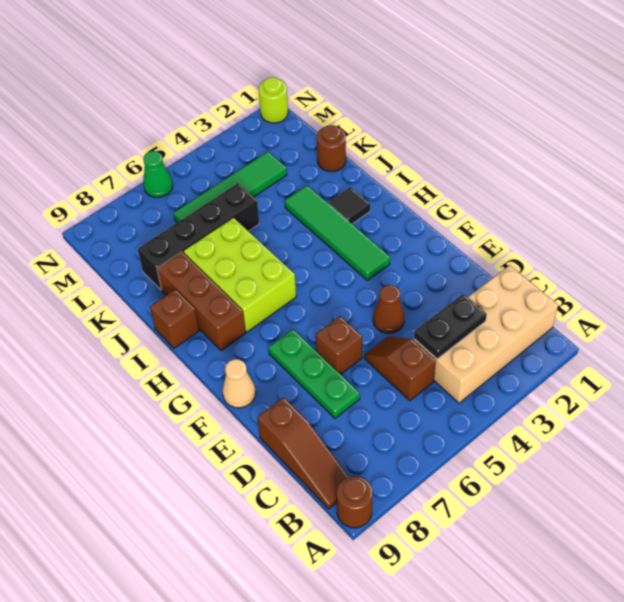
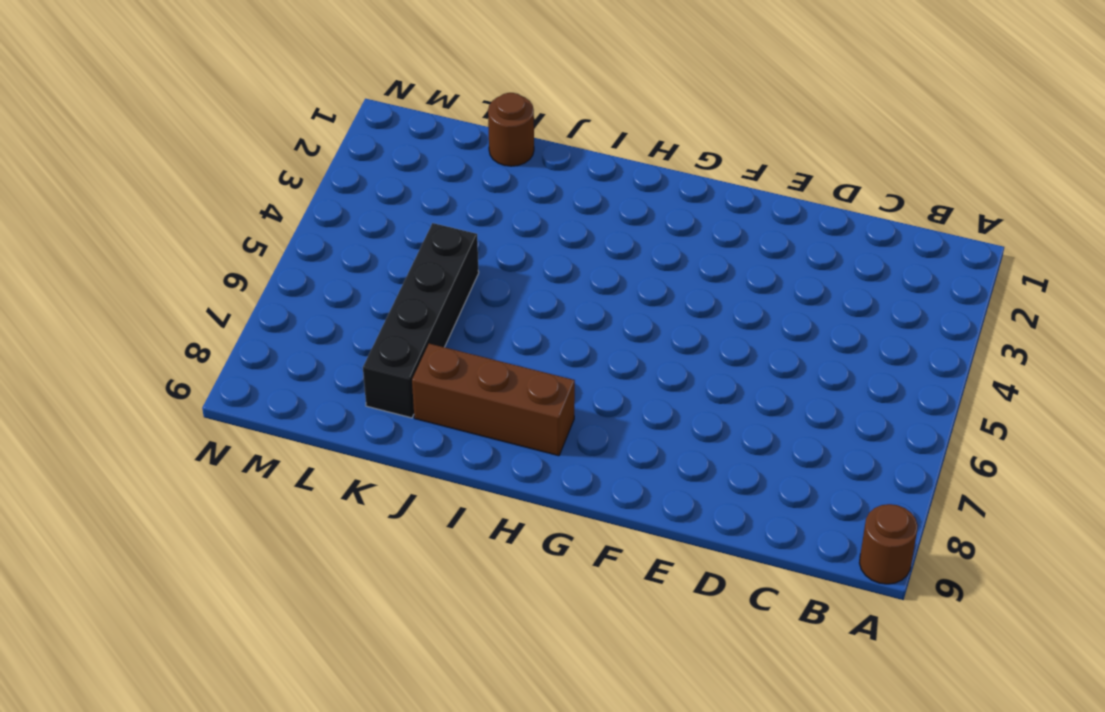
none -> tan 2x4 brick [414,265,558,403]
none -> brown 1x3 slope [257,397,349,509]
none -> brown 1x2 slope [364,337,436,401]

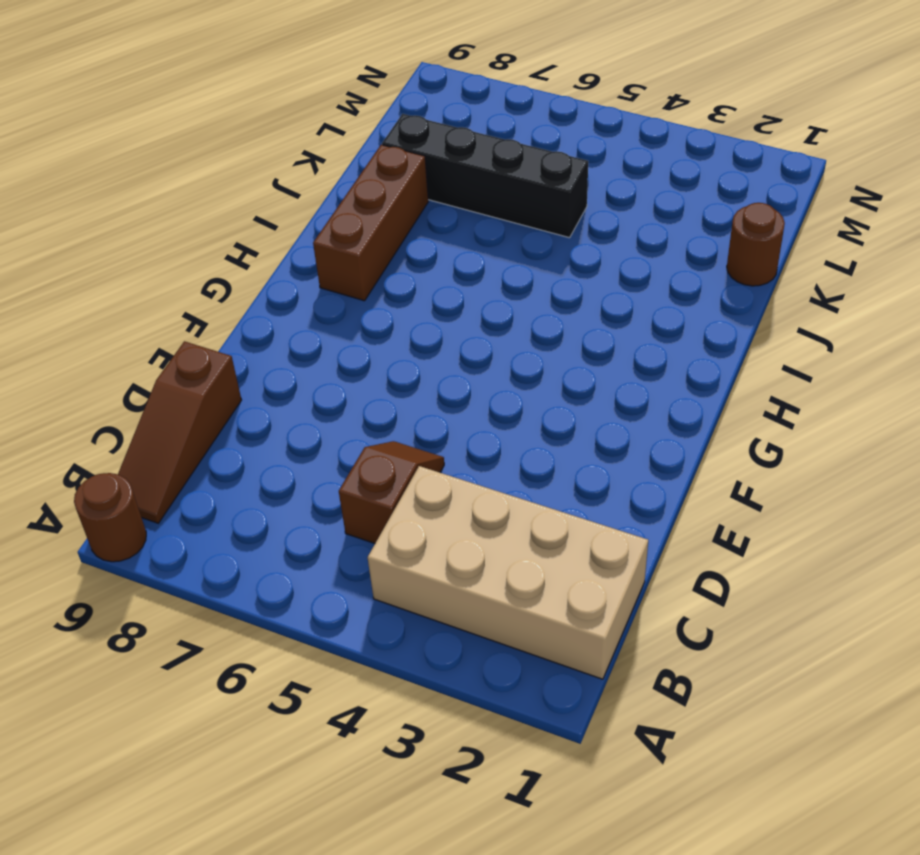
none -> green 1x3 plate [268,329,360,418]
none -> brown 1x1 cone [373,285,404,333]
none -> brown 1x1 brick [316,316,362,374]

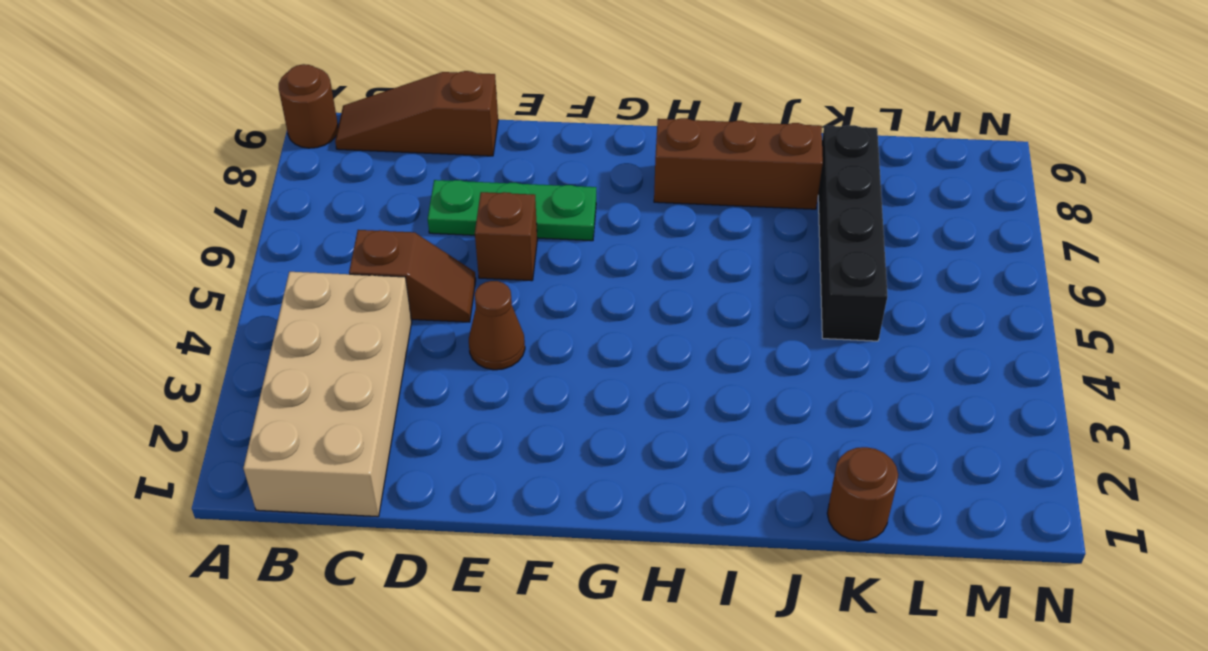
none -> tan 1x1 cone [222,359,256,408]
none -> green 1x4 tile [285,186,390,280]
none -> lime 2x3 brick [183,218,296,332]

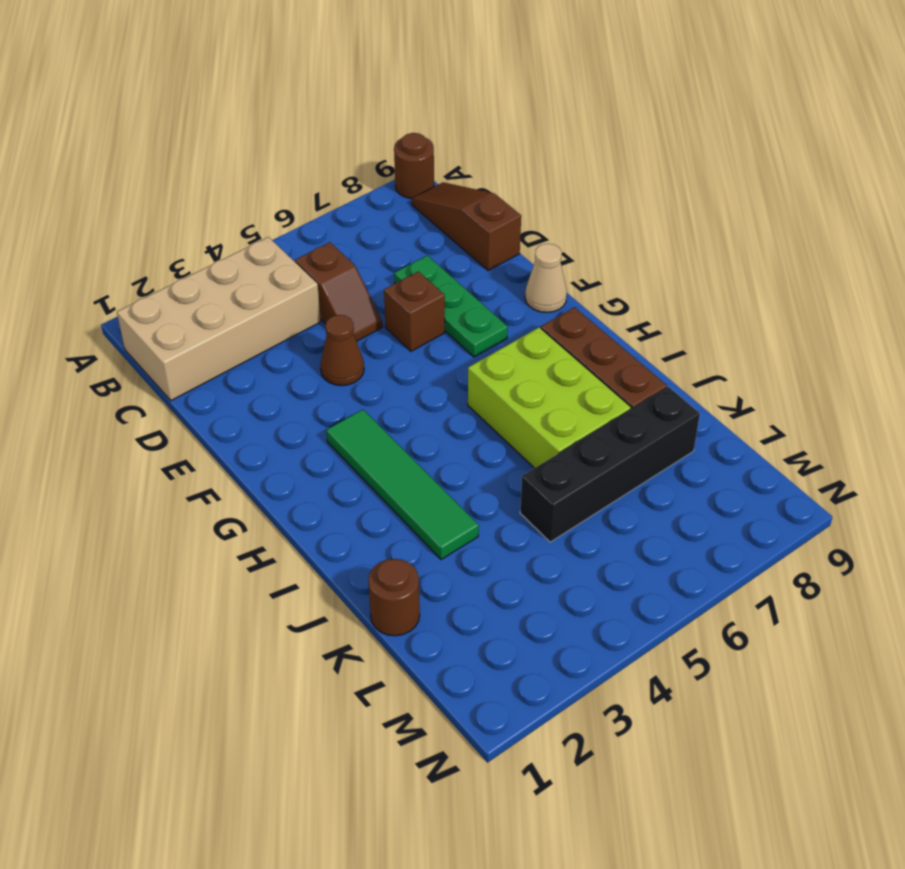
none -> black 1x1 tile [329,187,370,224]
none -> brown 1x1 brick [150,289,199,348]
none -> green 1x4 tile [173,152,287,223]

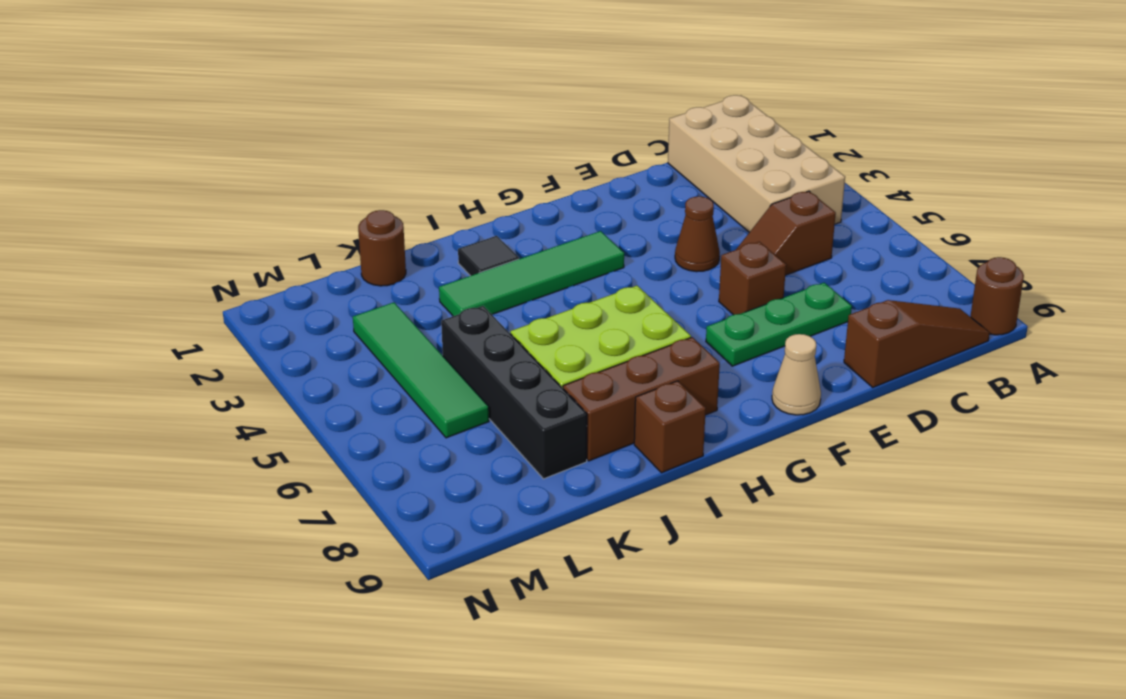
none -> lime 1x1 round brick [259,77,288,123]
none -> green 1x1 cone [143,151,173,197]
none -> black 1x2 plate [414,294,487,359]

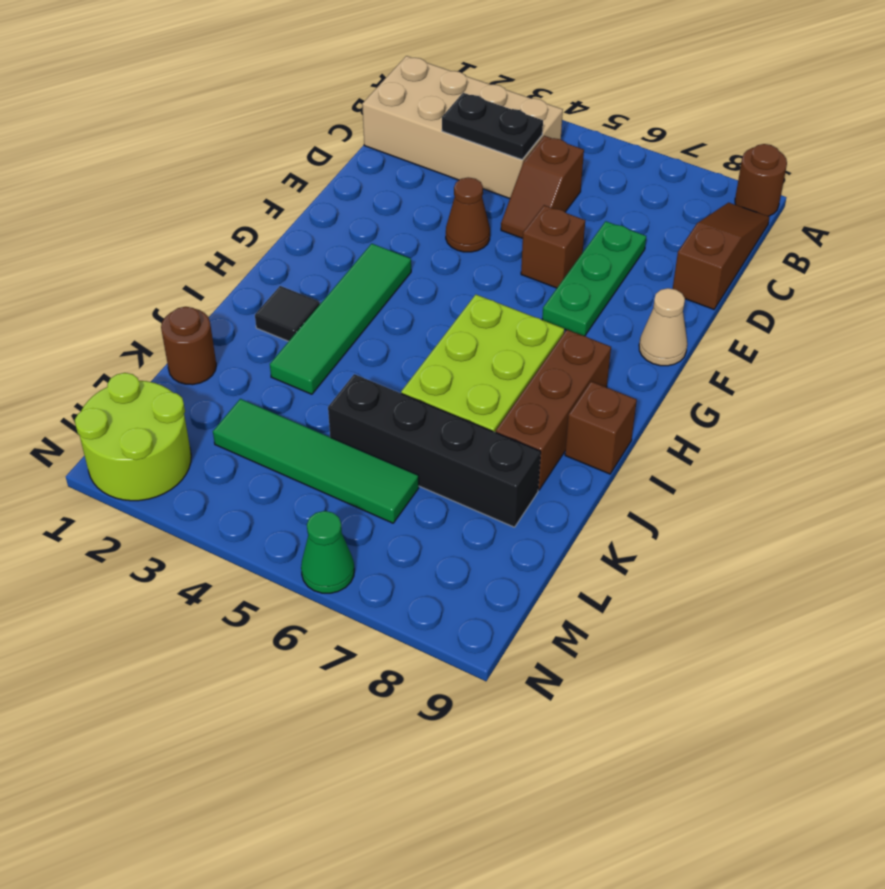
lime 2x2 round brick [75,373,191,501] -> lime 1x1 round brick [259,77,288,123]

